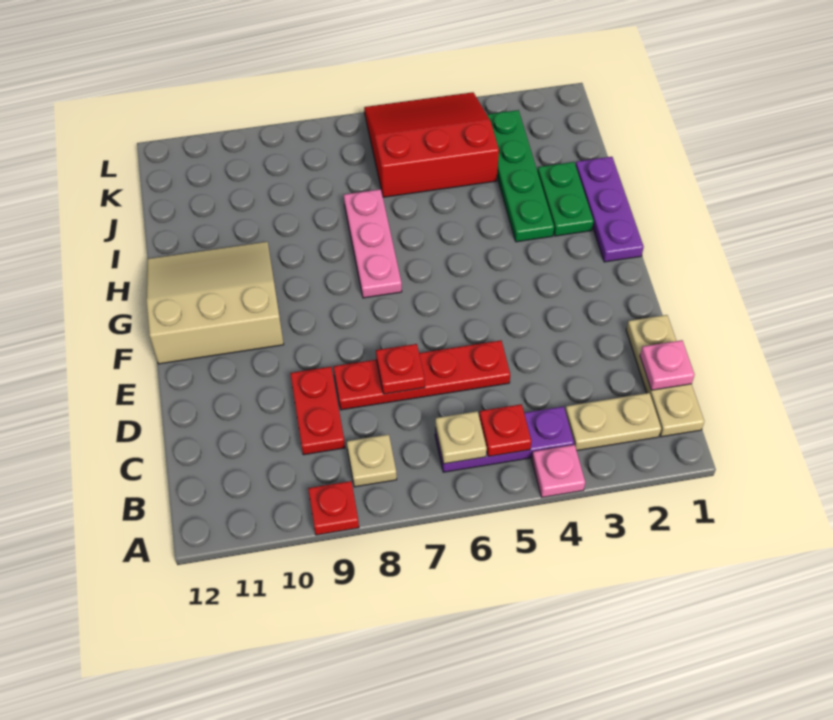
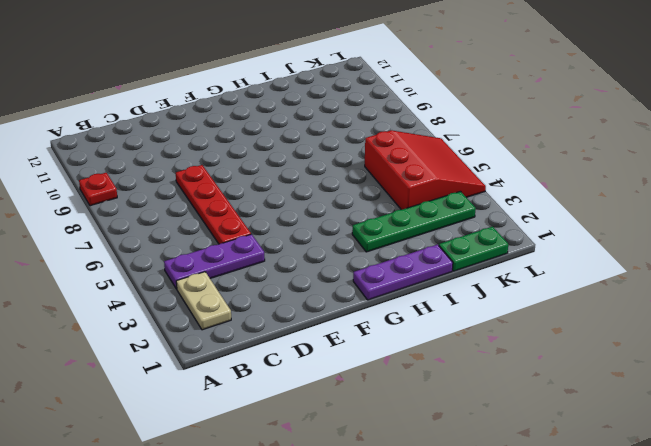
purple 1x3 plate [164,234,265,289] -> purple 1x3 plate turned to [435,407,574,472]
green 1x2 plate [439,227,508,271] -> green 1x2 plate moved to [537,162,594,236]
none -> pink 1x1 plate [532,445,585,497]
none -> tan 1x3 plate [626,315,704,437]
none -> tan 1x1 plate [347,434,397,487]

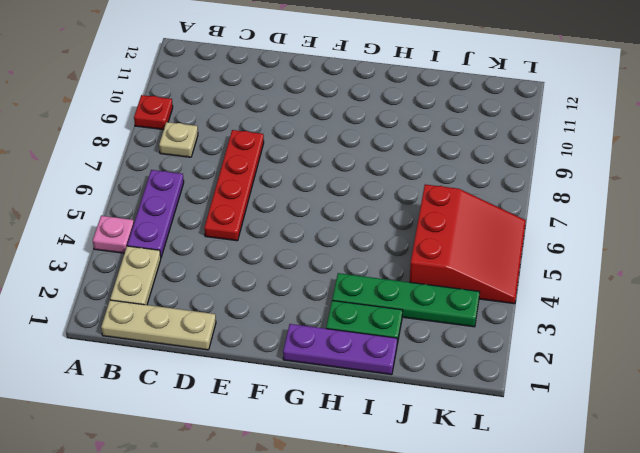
none -> red 1x2 plate [290,367,345,455]
none -> tan 3x3 slope [146,242,284,364]
none -> pink 1x3 plate [344,189,402,298]

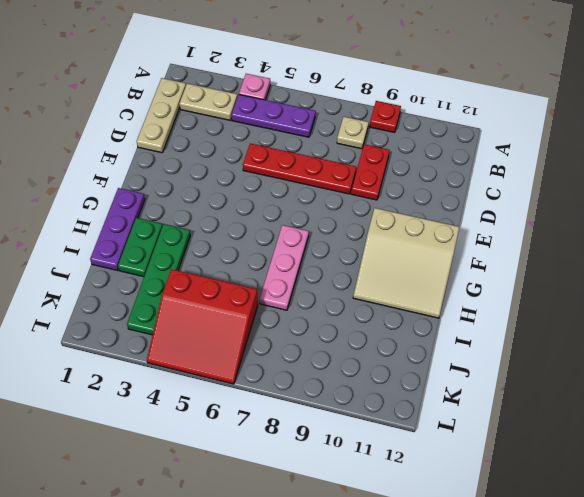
none -> red 1x1 plate [479,404,532,457]
none -> tan 1x1 plate [435,411,487,464]
none -> pink 1x1 plate [640,340,695,390]

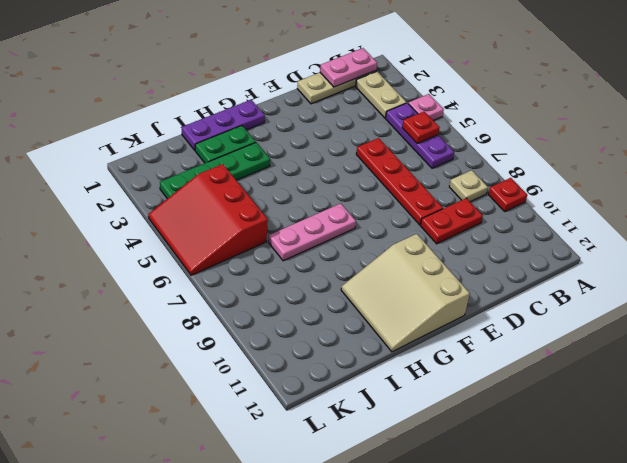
pink 1x2 plate [320,48,377,87] -> pink 1x1 plate [640,340,695,390]
none -> tan 1x1 plate [435,411,487,464]
none -> red 1x1 plate [376,344,425,394]

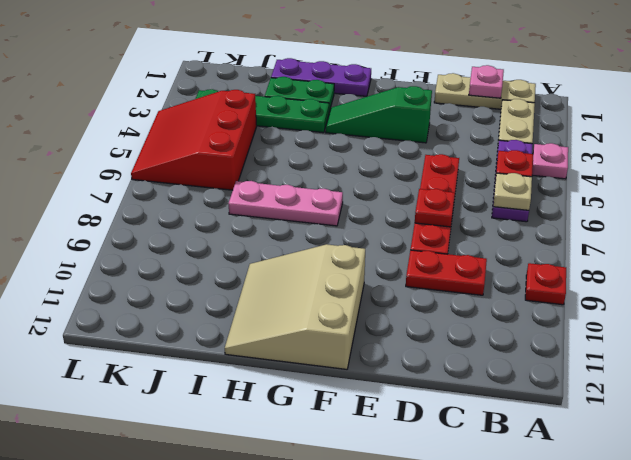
green 1x3 slope [326,86,432,143] -> none
none -> tan 1x1 plate [347,434,397,487]

